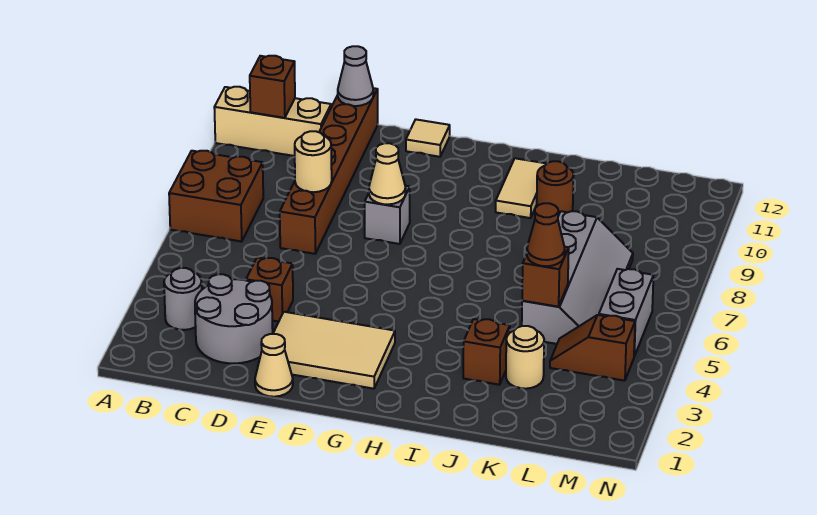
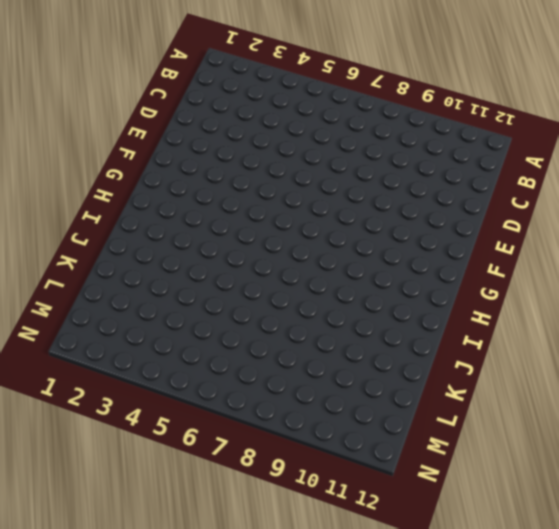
none -> brown 2x2 brick [169,151,263,242]
none -> tan 1x3 brick [214,87,331,156]
none -> grey 1x1 round brick [164,268,202,330]

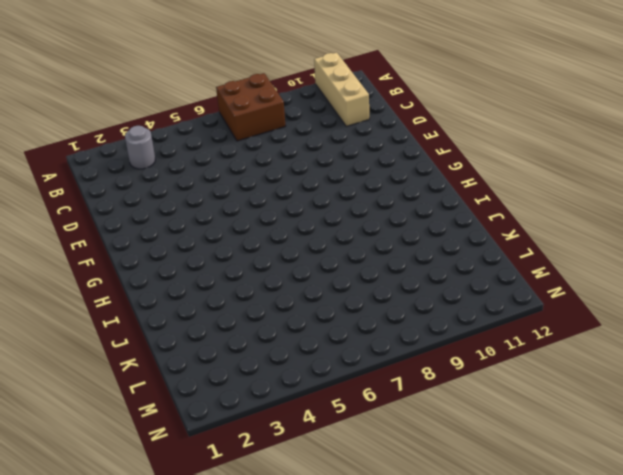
none -> grey 2x2 round brick [195,274,273,363]
none -> brown 1x1 brick [246,258,293,322]
none -> brown 1x6 brick [280,88,378,254]

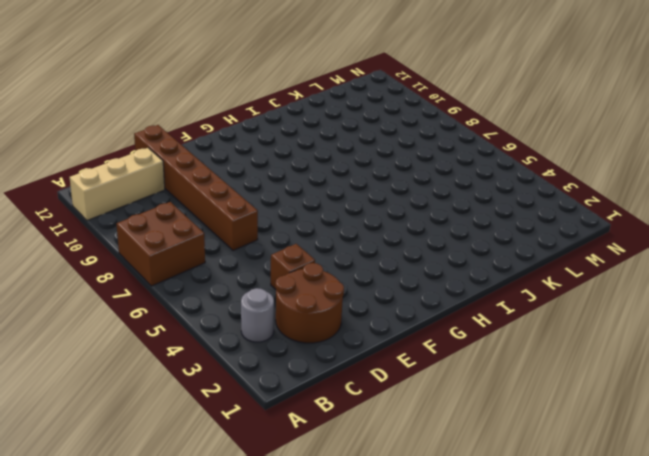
brown 2x2 round brick [275,263,344,343] -> grey 2x2 round brick [195,274,273,363]
none -> tan 1x1 cone [255,334,293,397]
none -> tan 2x3 tile [273,312,395,389]
none -> grey 1x1 brick [365,186,410,244]

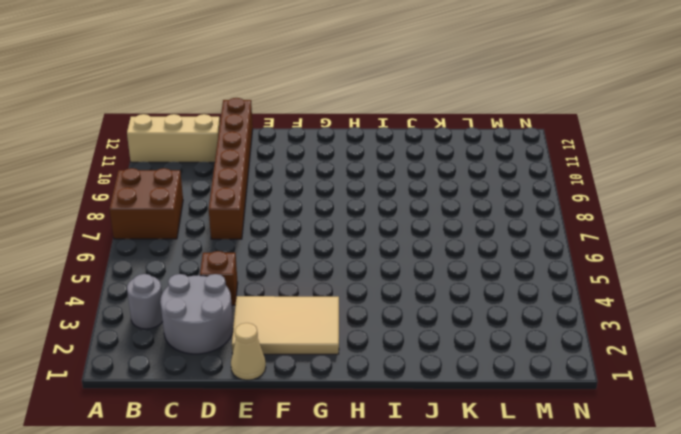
none -> grey 1x1 brick [365,186,410,244]
none -> tan 1x1 tile [406,119,450,157]
none -> tan 1x2 tile [496,158,547,218]

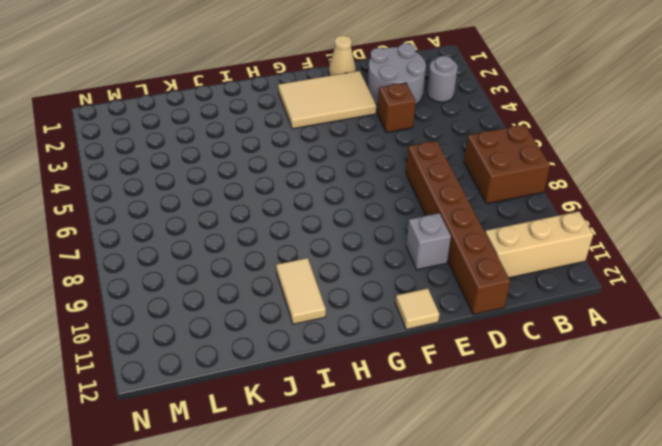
grey 1x1 brick [406,213,451,270] -> grey 1x1 brick moved to [365,186,410,244]
none -> brown 1x1 brick [463,319,510,385]
none -> brown 1x1 round brick [537,161,574,216]
none -> tan 1x1 round brick [506,326,544,389]

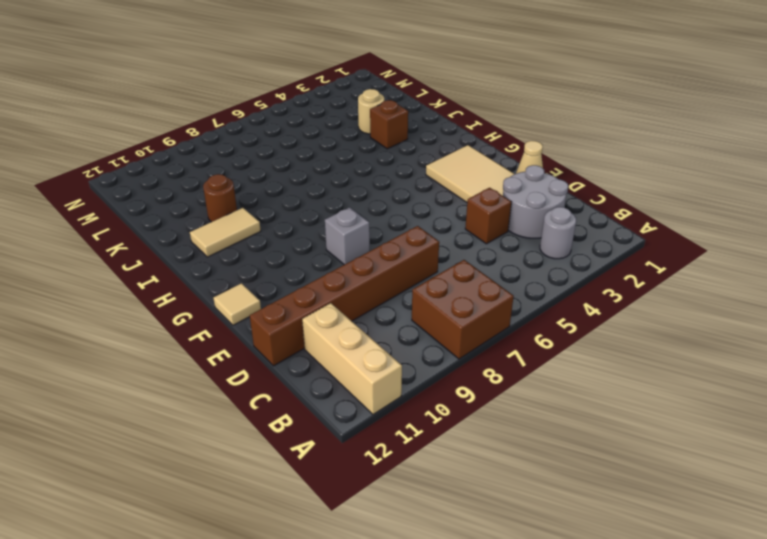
none -> grey 2x4 slope [522,211,633,344]
none -> brown 1x2 slope [550,315,635,381]
none -> grey 1x2 brick [599,269,654,356]

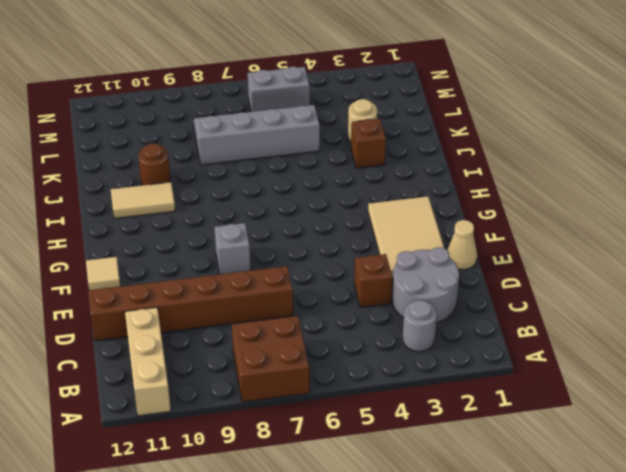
none -> brown 1x2 slope [550,315,635,381]
none -> brown 1x1 brick [250,56,295,118]
none -> tan 1x1 round brick [295,131,332,192]

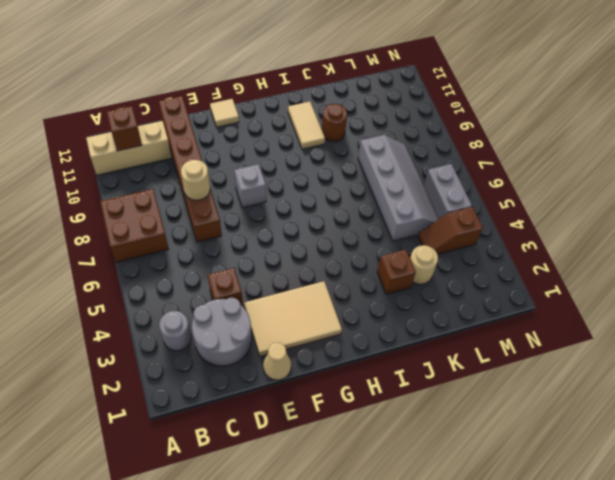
none -> grey 1x1 cone [338,46,373,106]
none -> tan 1x1 cone [369,143,406,204]
none -> brown 1x1 brick [522,247,569,307]

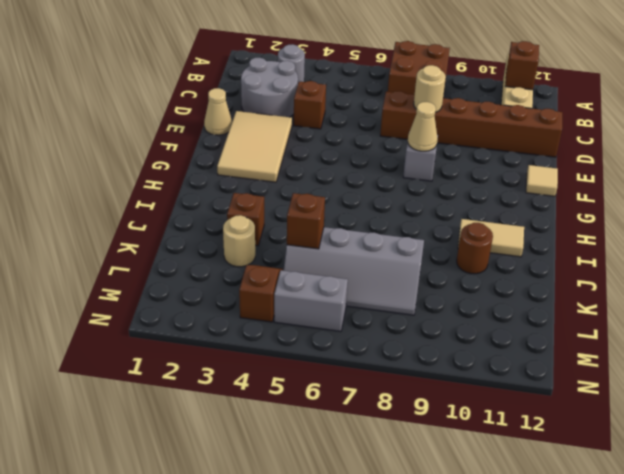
none -> grey 1x1 cone [338,46,373,106]
none -> brown 1x1 cone [527,203,565,266]

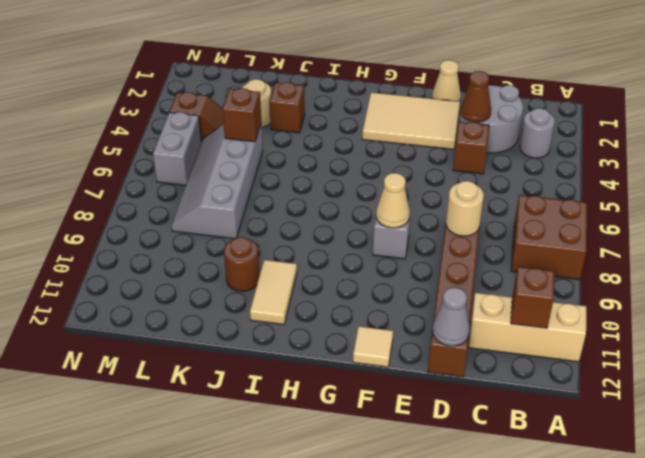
brown 1x1 cone [460,71,491,122] -> brown 1x1 cone moved to [527,203,565,266]

